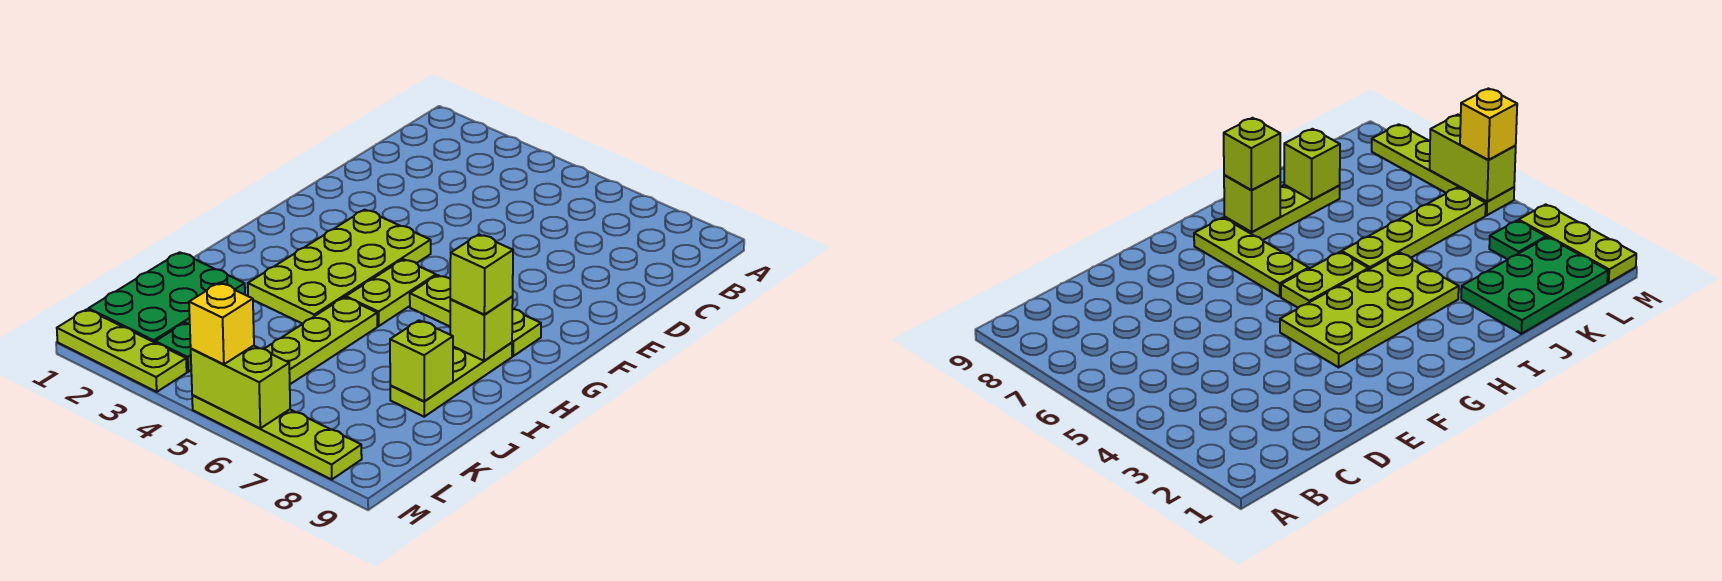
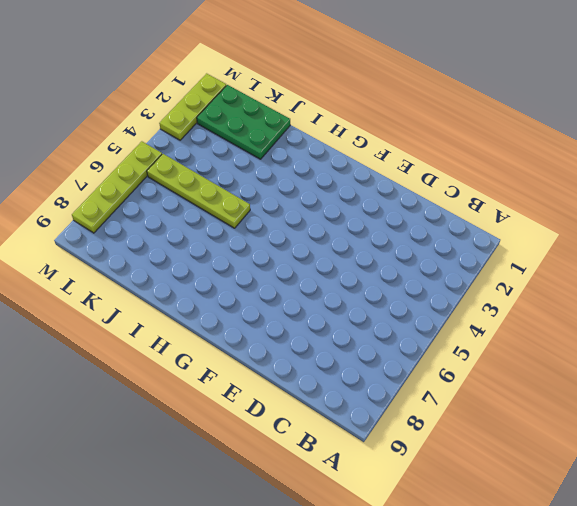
none -> lime 2x4 plate [248,210,431,324]
none -> lime 1x2 plate [346,259,436,326]
none -> lime 1x3 plate [410,275,541,356]

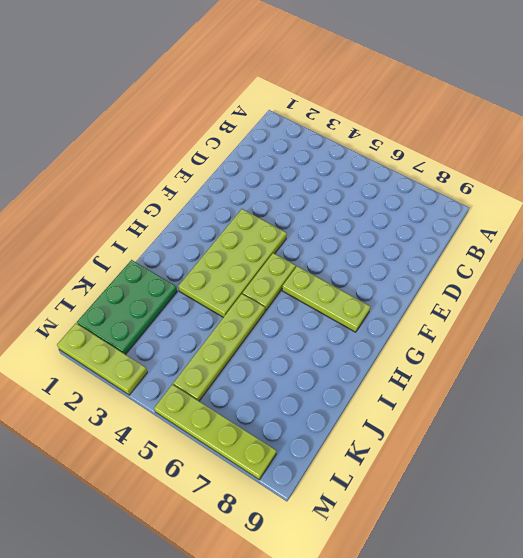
none -> lime 1x3 plate [390,342,512,417]
none -> green 1x1 plate [155,323,191,372]
none -> lime 1x1 brick [450,297,513,361]

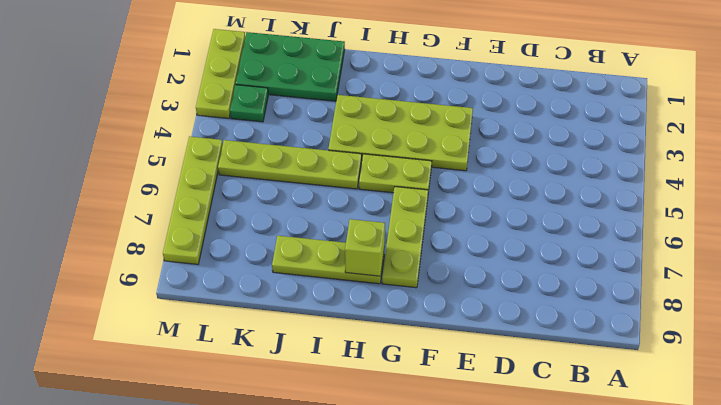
none -> lime 1x1 brick [390,320,453,401]
none -> lime 1x2 brick [191,346,290,428]
none -> lime 1x1 brick [450,235,513,315]

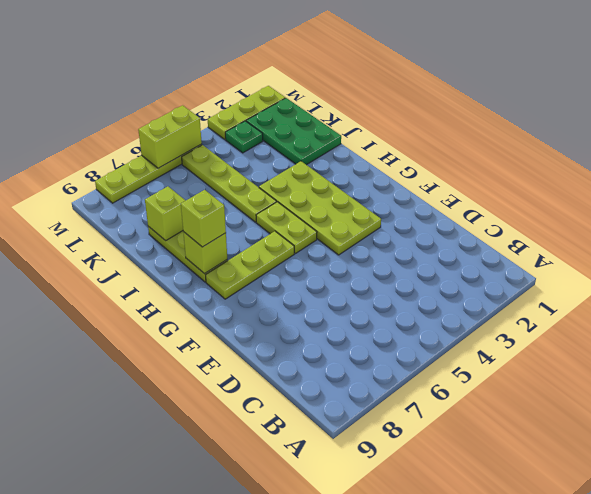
none -> yellow 1x1 brick [189,283,254,364]

